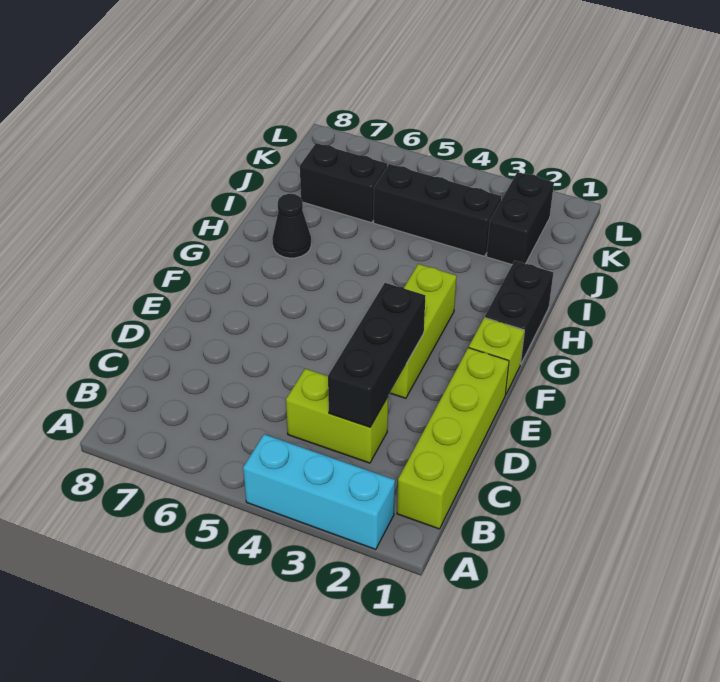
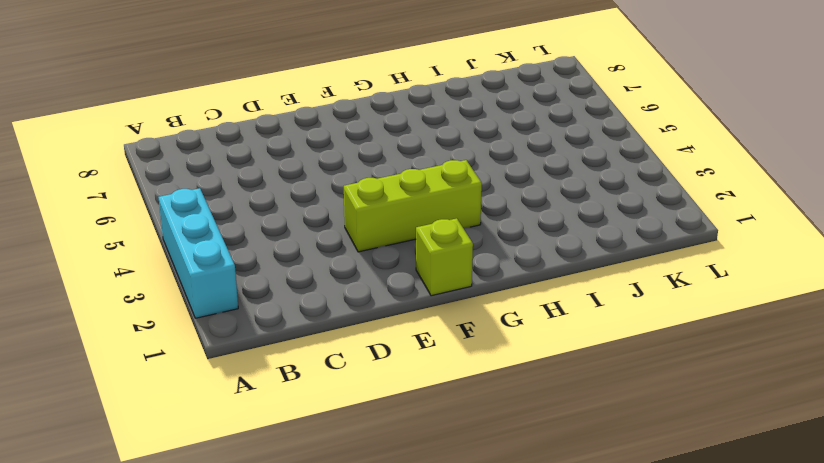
none -> lime 1x4 brick [397,348,509,529]
none -> lime 1x2 brick [286,369,388,463]

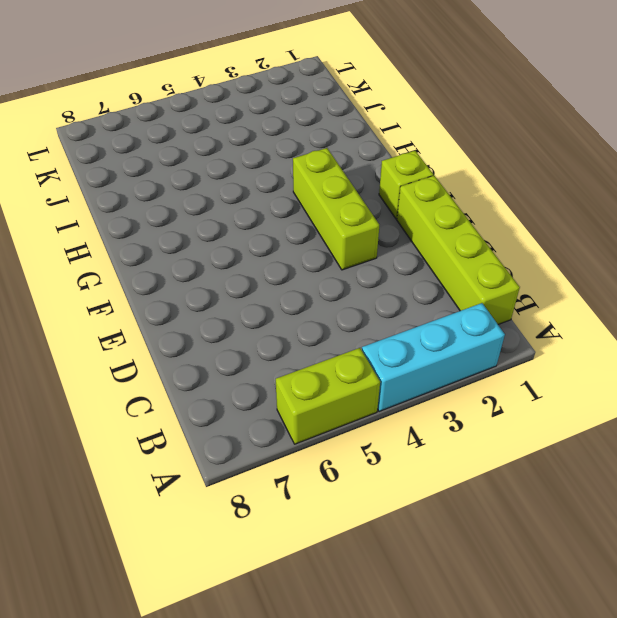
lime 1x2 brick [276,348,380,444] -> lime 1x2 brick moved to [286,369,388,463]
none -> black 1x2 brick [485,261,553,364]
none -> black 1x1 cone [272,194,311,258]

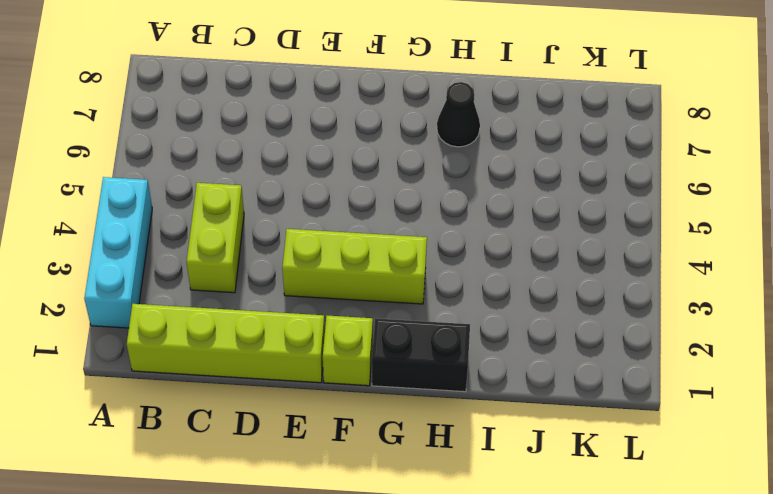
none -> black 1x2 brick [487,172,554,264]
none -> black 1x3 brick [374,164,501,256]

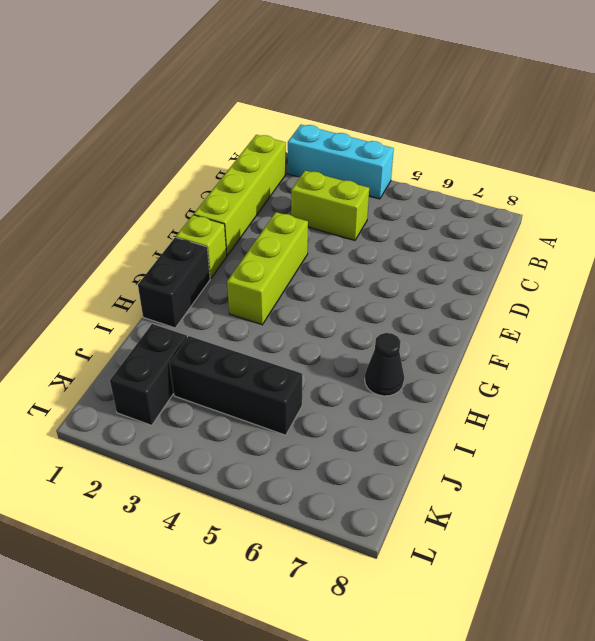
none -> black 1x2 brick [300,143,387,223]
none -> black 1x3 brick [328,283,425,427]

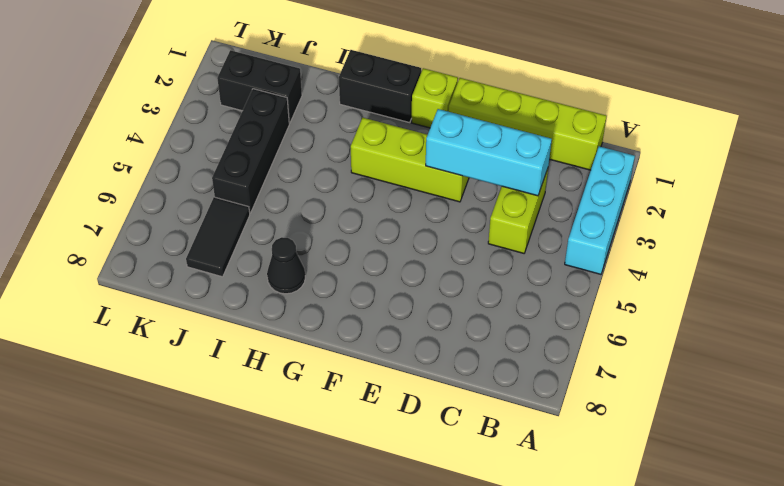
cyan 1x3 brick [426,109,552,196] -> black 1x3 brick [328,283,425,427]
black 1x2 tile [186,197,250,277] -> black 1x2 brick [300,143,387,223]

